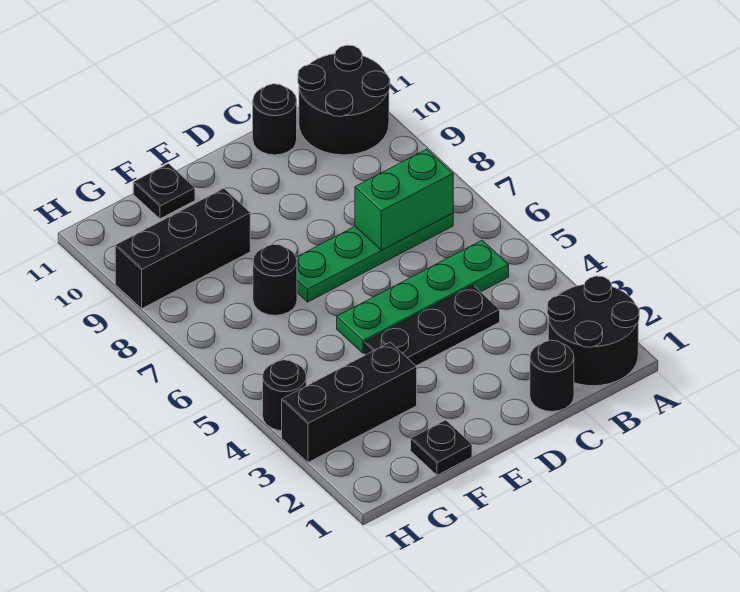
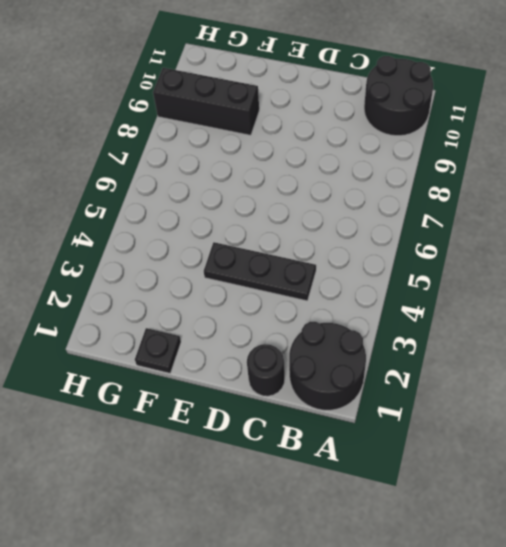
none -> green 1x4 plate [337,240,509,353]
none -> green 1x4 plate [296,213,453,302]
none -> black 1x1 round brick [253,84,297,155]

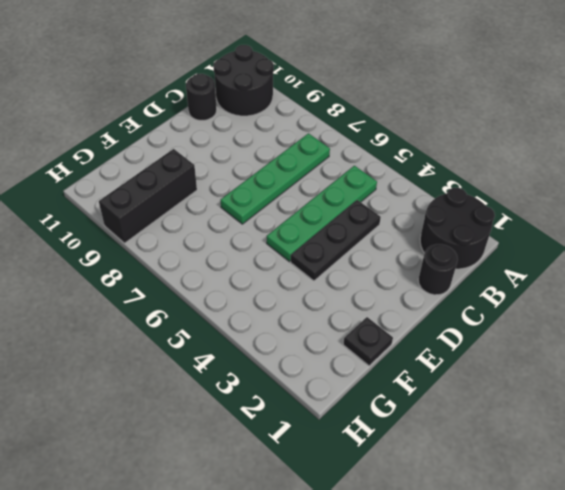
none -> black 1x3 brick [282,342,417,462]
none -> black 1x1 round brick [253,244,297,315]
none -> black 1x1 plate [133,164,195,219]

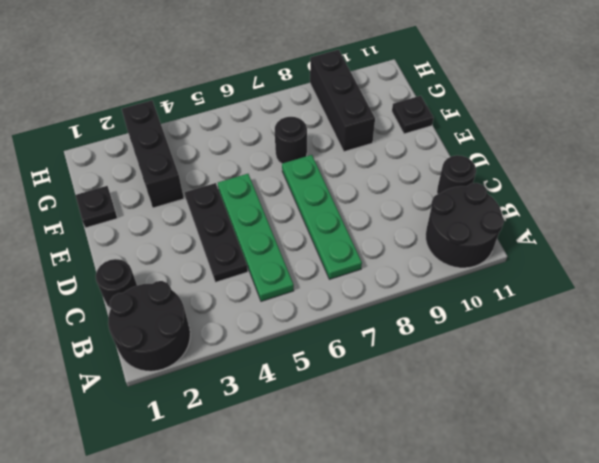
none -> black 1x1 round brick [263,360,306,431]
none -> green 1x2 brick [355,149,453,250]

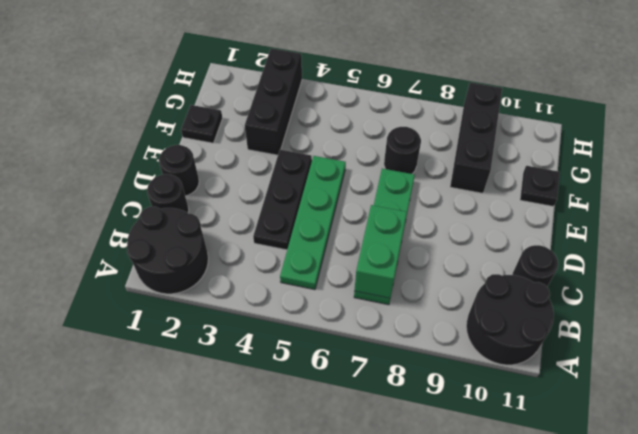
black 1x1 round brick [159,145,199,196] -> black 1x1 round brick moved to [263,360,306,431]

